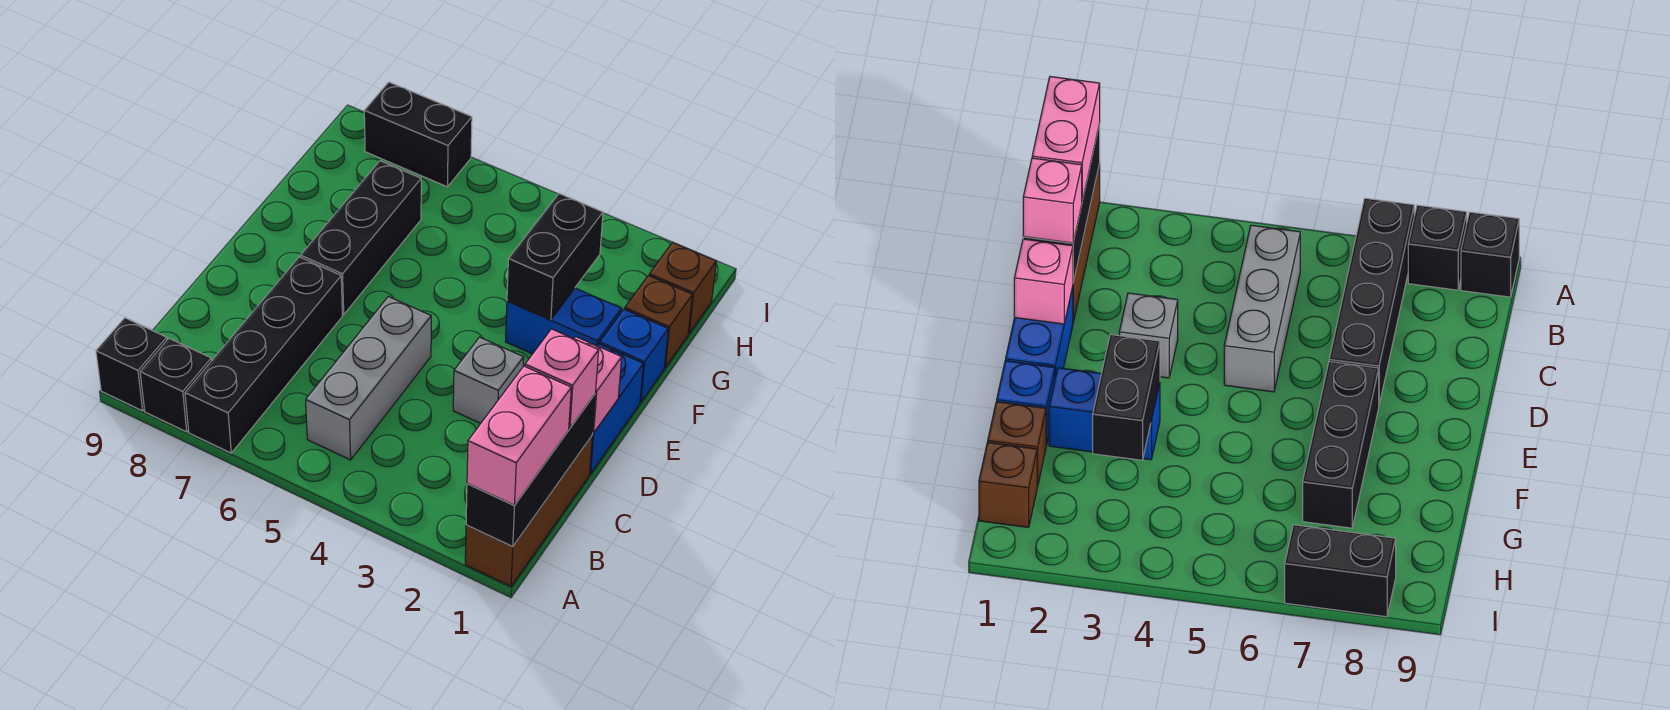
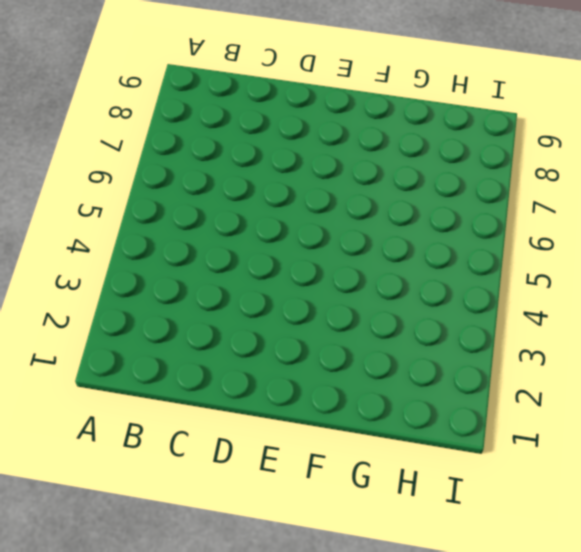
none -> brown 1x3 brick [465,436,592,586]
none -> black 1x4 brick [185,257,342,453]
none -> black 1x1 brick [140,339,211,432]

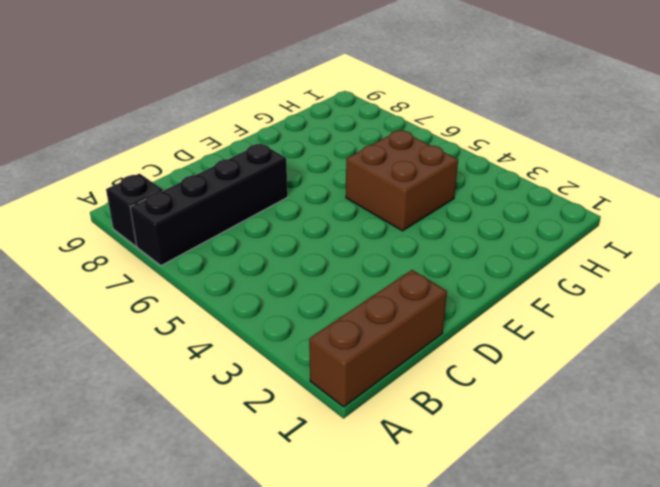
brown 2x2 brick [346,130,458,231] -> none
none -> black 1x1 brick [96,318,167,411]
none -> grey 1x3 brick [306,297,431,460]
none -> blue 1x2 brick [590,344,643,473]

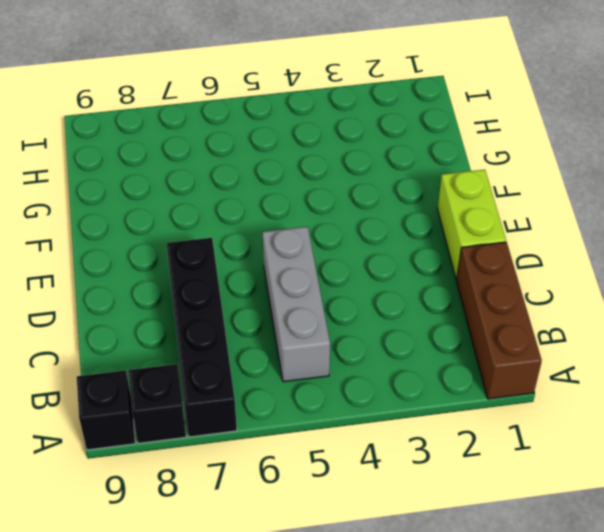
lime 1x2 brick [438,170,506,280] -> blue 1x2 brick [590,344,643,473]
none -> grey 1x1 brick [453,337,524,423]
none -> black 1x3 brick [300,161,421,315]
none -> blue 1x1 brick [600,309,668,402]

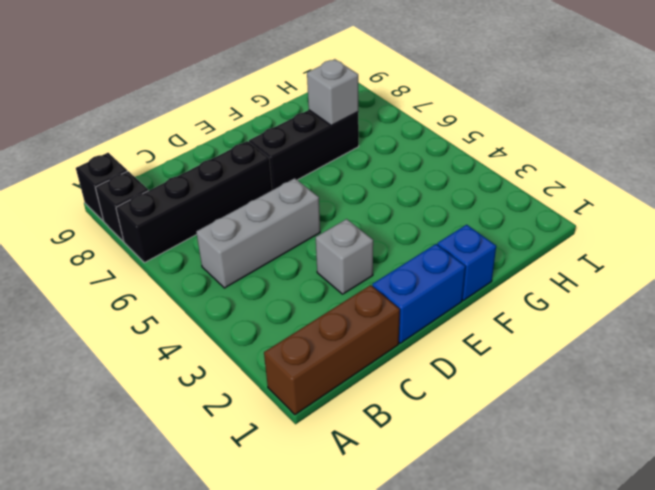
grey 1x1 brick [307,59,358,125] -> none
none -> blue 1x2 brick [505,288,621,354]
none -> brown 1x1 brick [625,276,692,367]
none -> brown 1x1 brick [649,242,716,333]

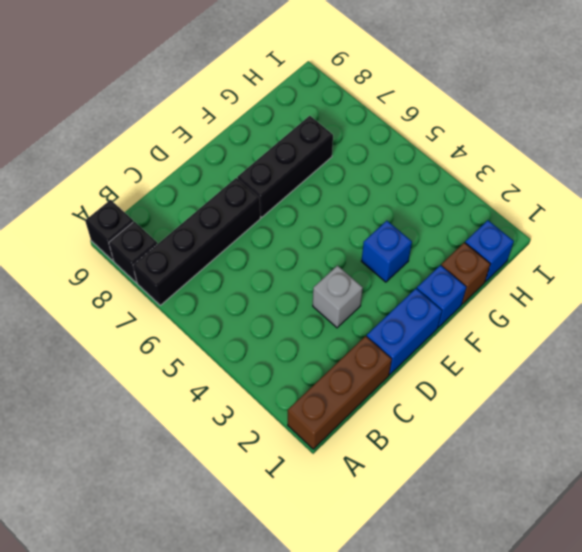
blue 1x1 brick [362,221,412,282] -> blue 1x2 brick [505,288,621,354]
blue 1x1 brick [465,220,514,282] -> brown 1x1 brick [649,242,716,333]
none -> grey 1x3 brick [306,297,431,460]
none -> black 1x2 brick [364,82,472,187]
none -> black 1x3 brick [466,394,595,546]

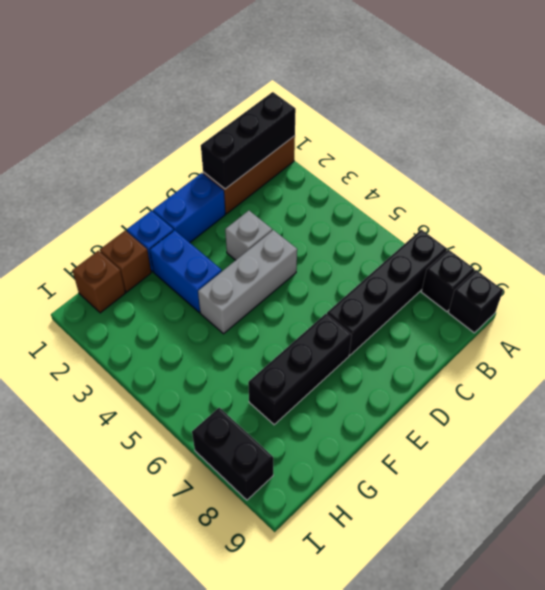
grey 1x3 brick [198,230,297,334] -> grey 1x3 brick moved to [306,297,431,460]
none -> pink 1x1 brick [574,337,622,433]
none -> black 1x2 brick [507,194,603,320]
none -> pink 1x2 brick [467,366,571,505]

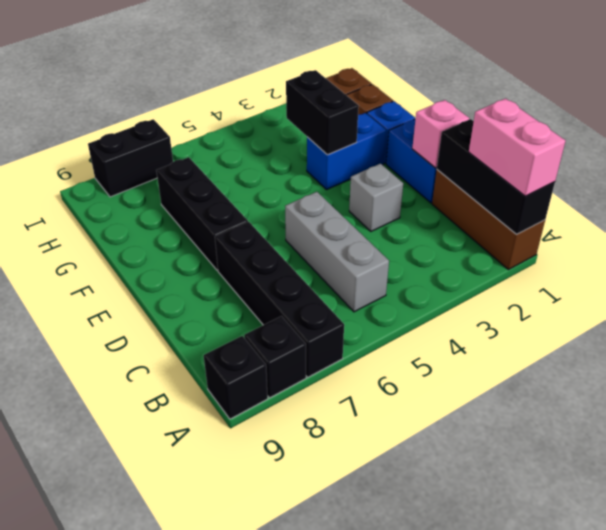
none -> pink 1x1 brick [525,329,599,428]

